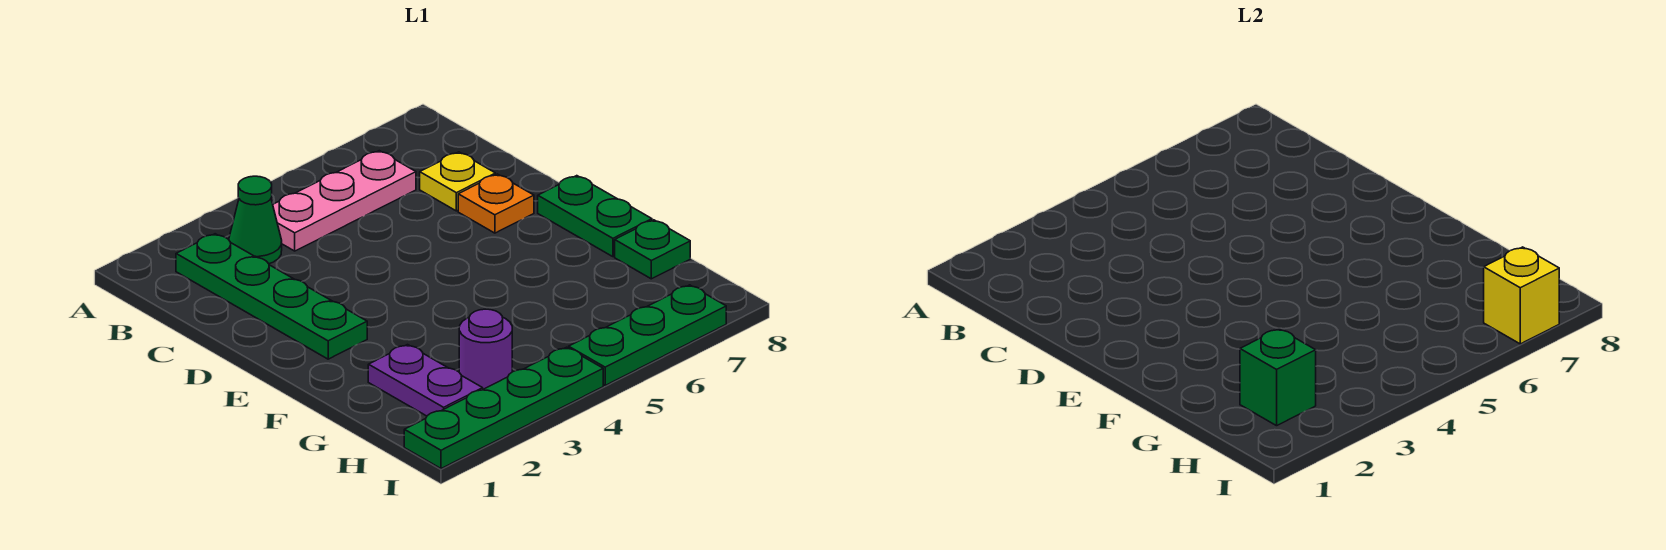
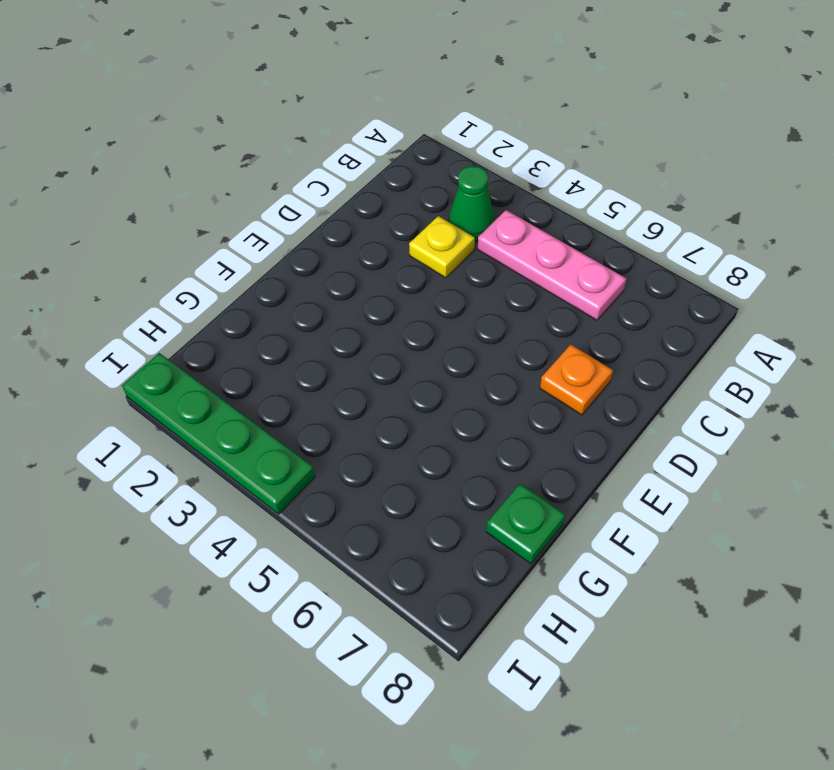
yellow 1x1 plate [409,216,475,278] -> yellow 1x1 plate moved to [420,152,495,211]
none -> green 1x4 plate [176,234,367,359]
none -> green 1x2 plate [538,176,652,257]
none -> purple 1x2 plate [368,345,483,416]

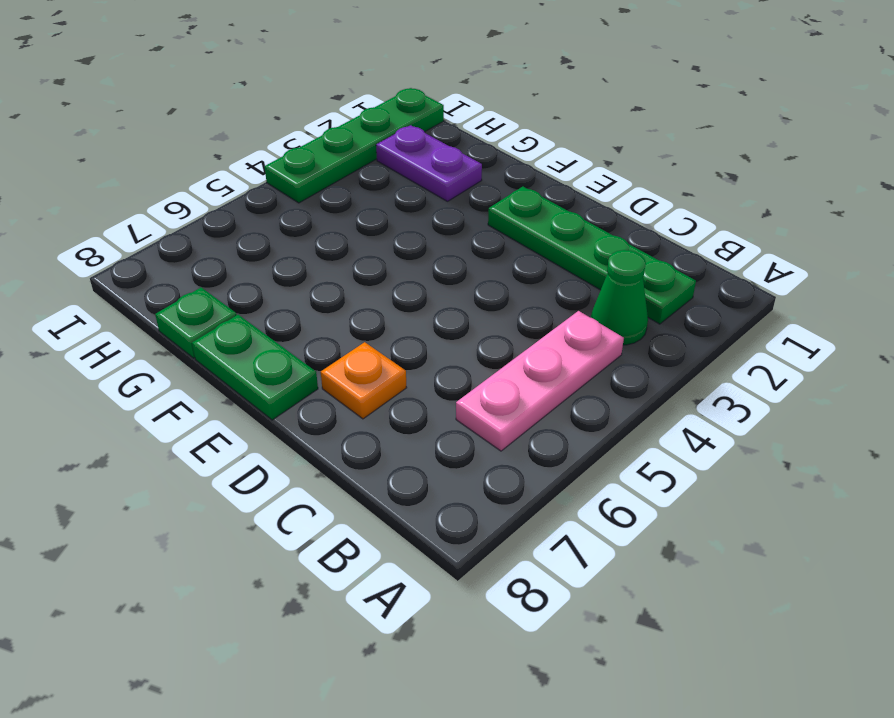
none -> yellow 1x1 plate [420,152,495,211]
none -> purple 1x1 round brick [459,309,512,389]
none -> green 1x3 plate [569,285,726,385]

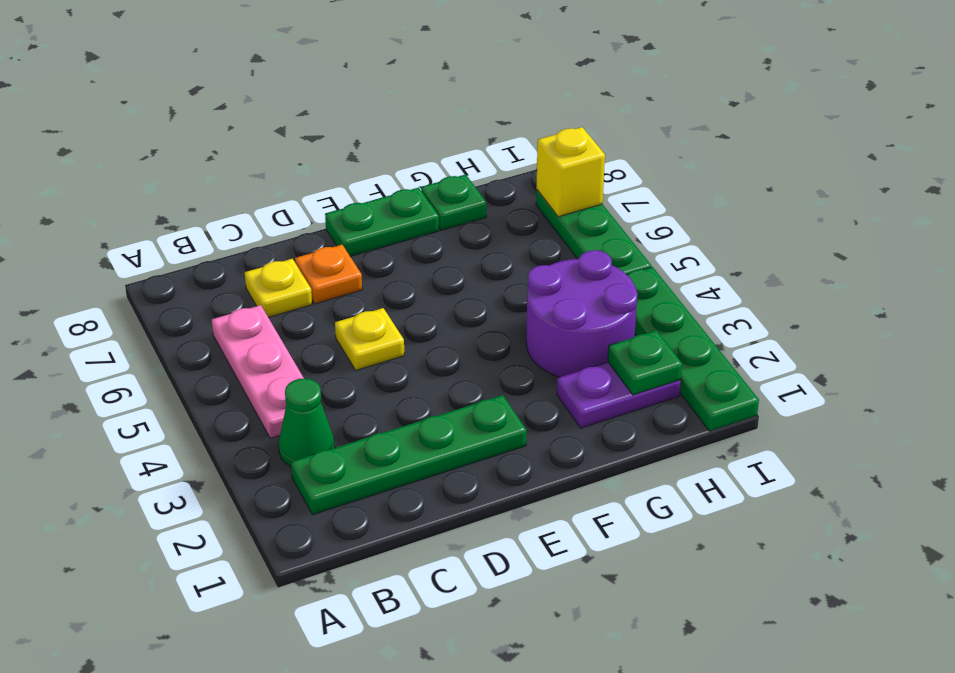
yellow 1x1 plate [335,308,404,370] -> none
purple 2x2 round brick [526,250,637,377] -> purple 1x1 round brick [459,309,512,389]
green 1x1 plate [608,331,682,395] -> green 1x1 brick [1240,329,1316,426]

